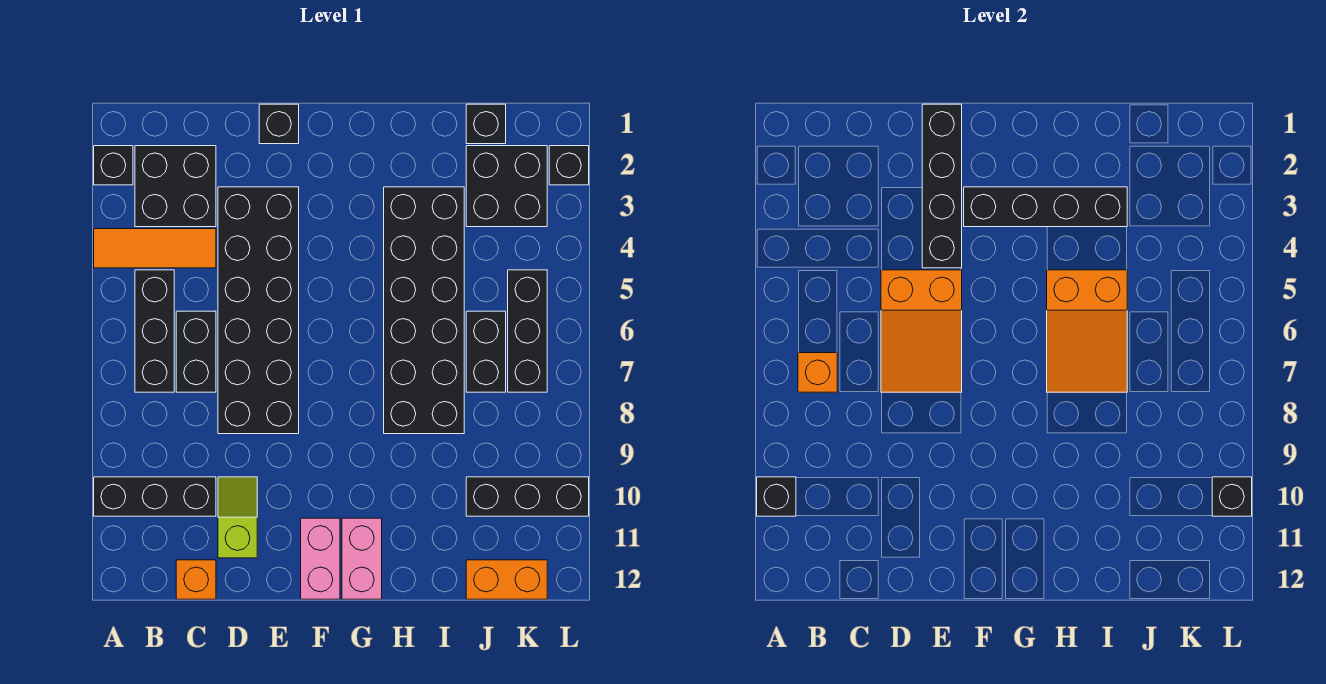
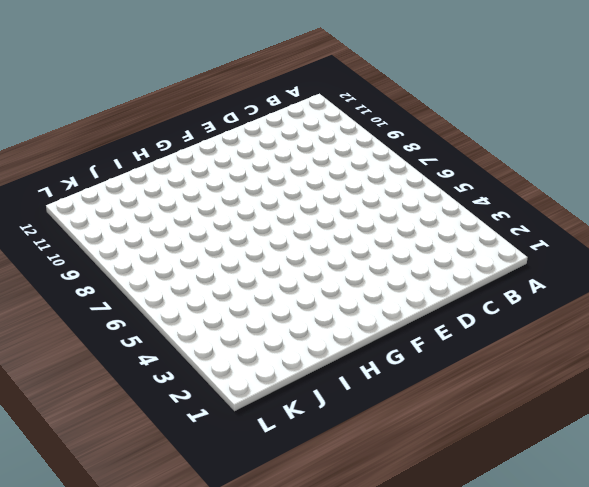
none -> black 1x1 brick [94,146,133,185]
none -> orange 1x3 tile [94,229,216,268]
none -> black 1x3 brick [94,477,216,516]

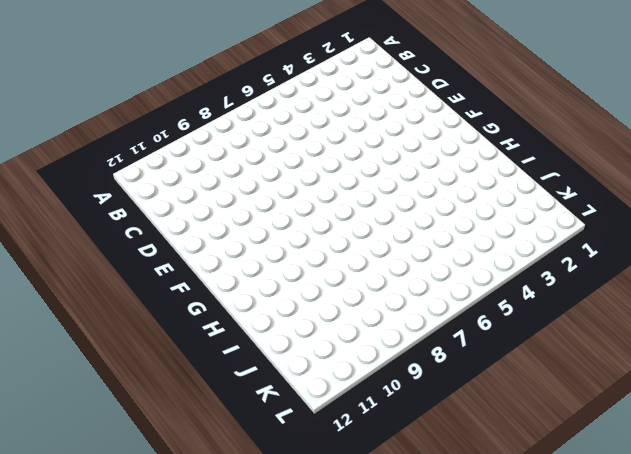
none -> black 1x1 brick [94,146,133,185]
none -> orange 1x3 tile [94,229,216,268]
none -> black 1x3 brick [94,477,216,516]

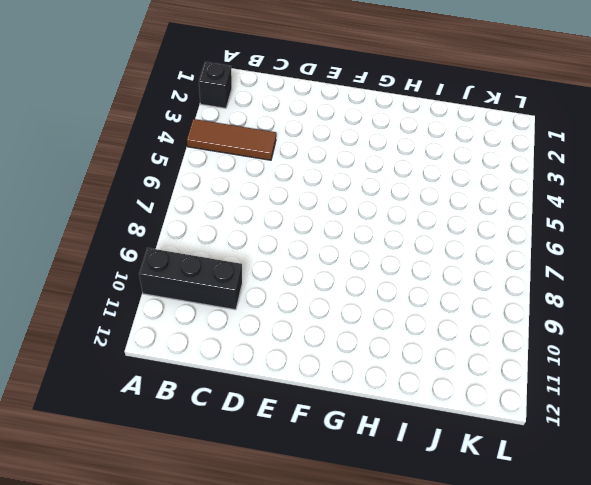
brown 1x3 tile [187,119,276,160] -> orange 1x3 tile [94,229,216,268]
none -> black 2x2 brick [135,146,216,227]
none -> black 1x3 brick [135,270,174,392]
none -> black 1x2 brick [176,311,216,392]

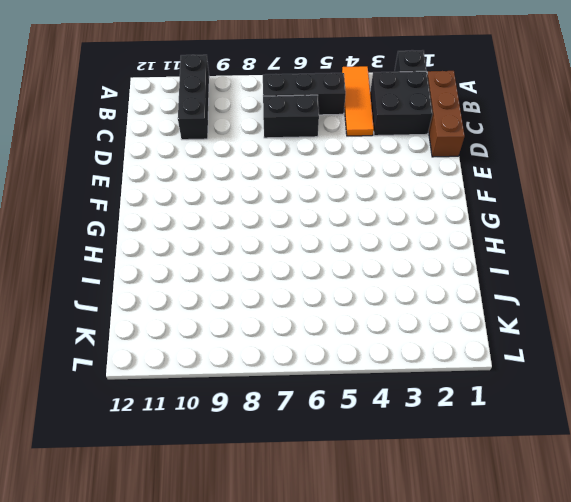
brown 1x3 brick [427,71,465,157] -> none
none -> orange 1x1 brick [176,560,216,599]
none -> black 2x6 brick [218,187,299,434]
none -> lime 1x2 slope [218,477,257,558]

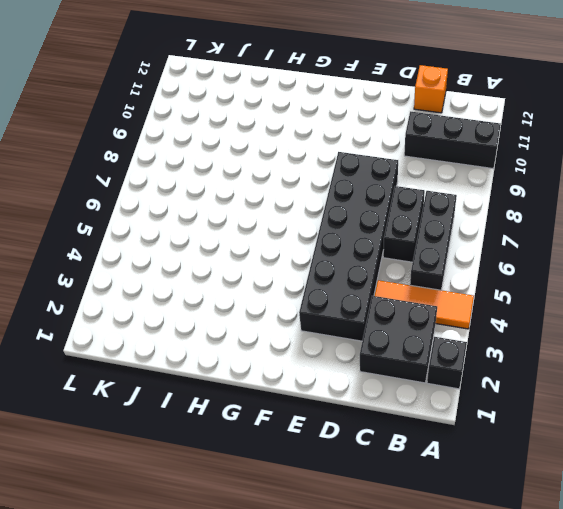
none -> lime 1x2 slope [218,477,257,558]
none -> black 1x1 brick [259,104,299,144]
none -> pink 1x2 brick [301,518,340,599]

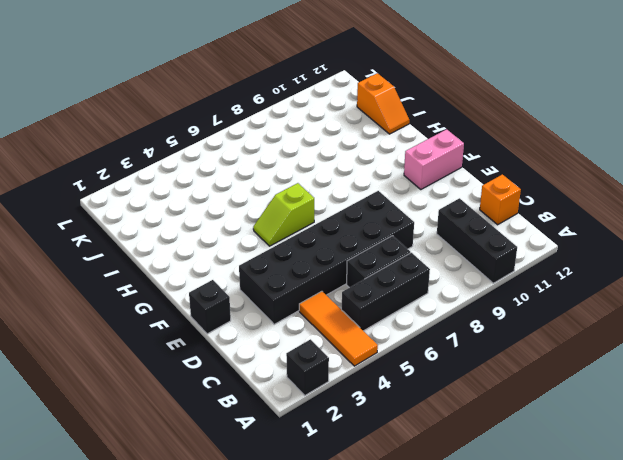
lime 1x2 slope [253,183,314,246] -> lime 1x2 slope moved to [218,477,257,558]
orange 1x2 slope [357,73,409,134] -> orange 1x2 brick [466,560,547,599]
none -> black 2x2 brick [135,146,216,227]
none -> pink 1x2 brick [342,518,382,599]
none -> black 2x6 brick [384,187,464,434]

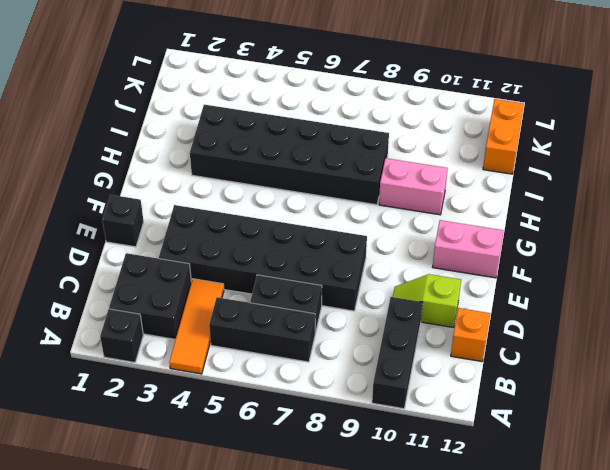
pink 1x2 brick [379,158,448,215] -> pink 1x2 brick moved to [342,518,382,599]
none -> black 1x1 brick [466,104,506,144]
none -> black 2x2 brick [466,146,547,227]
none -> black 1x2 brick [466,311,506,392]

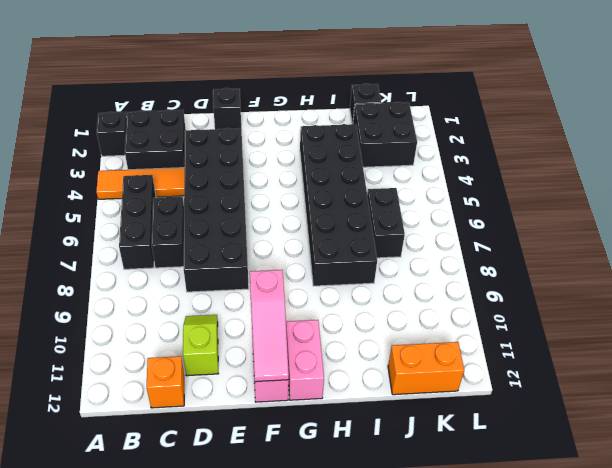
pink 1x3 slope [250,270,289,382] -> none
none -> black 1x3 brick [94,477,216,516]
none -> black 1x3 brick [466,477,589,516]
none -> black 1x3 brick [508,270,547,392]

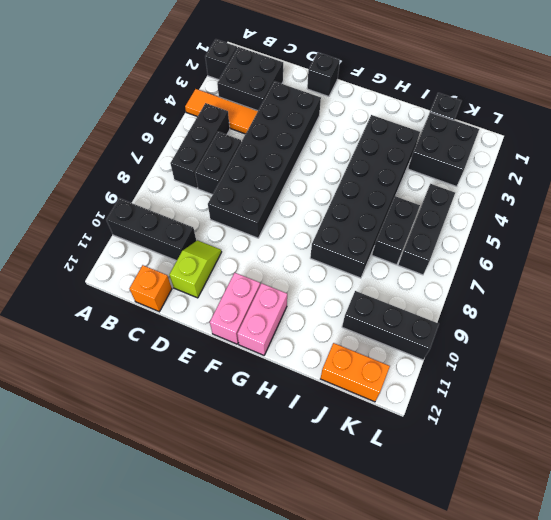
none -> black 1x1 brick [549,146,589,185]
none -> black 1x1 brick [757,477,796,516]
none -> orange 1x1 brick [798,353,837,392]

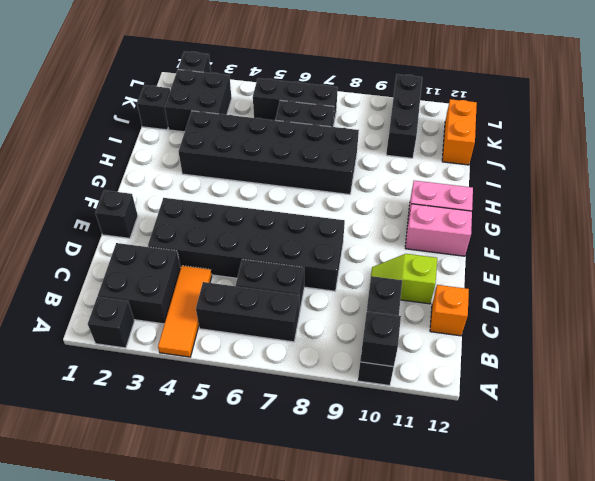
none -> orange 1x1 brick [798,353,837,392]
none -> orange 2x3 slope [881,270,962,392]
none -> black 1x4 brick [922,104,962,268]

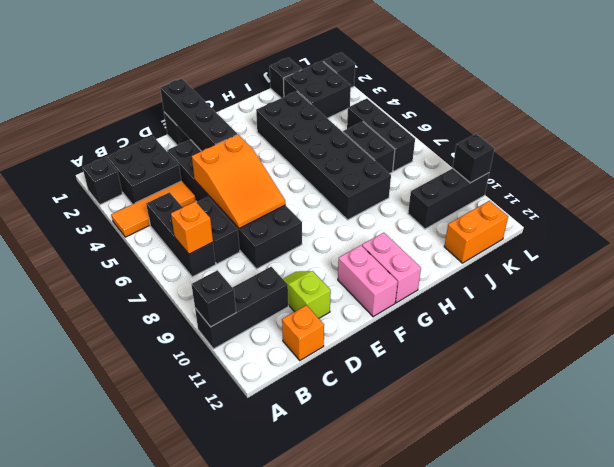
none -> black 1x4 brick [964,187,1127,227]
none -> orange 2x3 slope [1047,270,1127,392]

